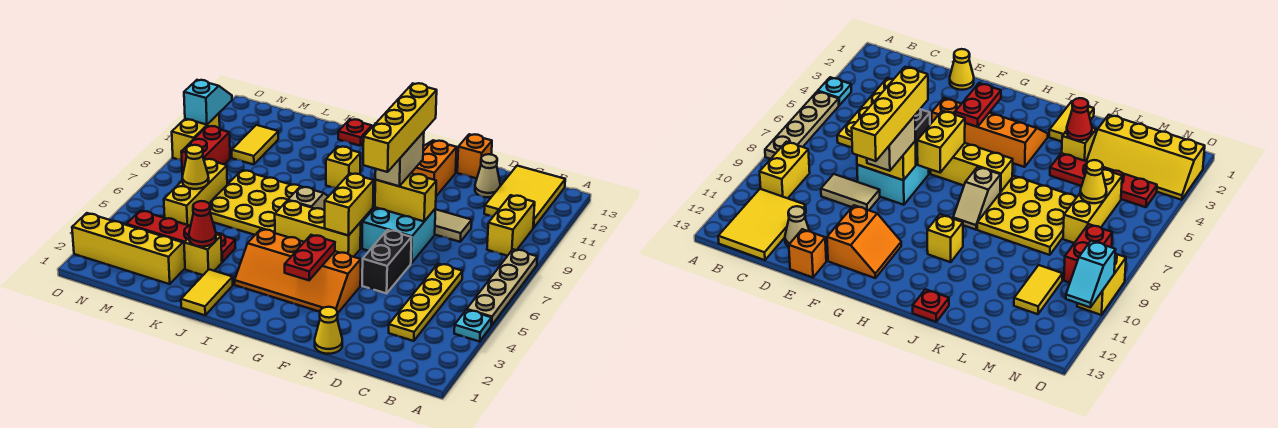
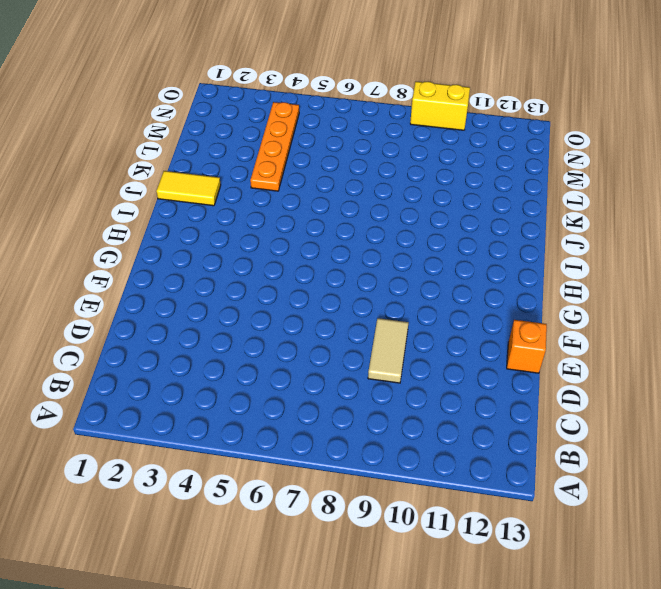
orange 1x4 plate [250,102,299,191] -> red 1x4 plate [127,211,235,262]
none -> cyan 1x1 plate [454,310,492,341]
none -> tan 1x4 plate [467,249,537,325]
none -> yellow 1x2 brick [487,195,535,256]
none -> yellow 2x3 tile [484,166,565,228]

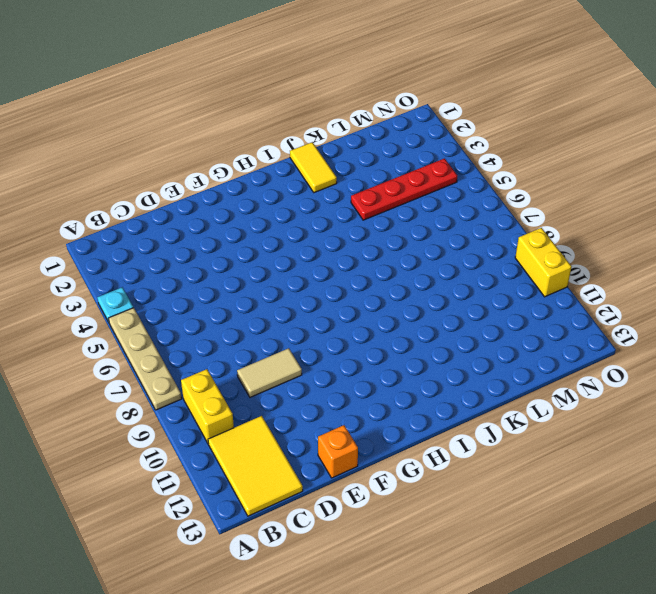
none -> yellow 1x4 plate [389,264,462,341]
none -> tan 1x1 cone [475,154,501,197]
none -> yellow 1x1 cone [315,307,342,354]
none -> black 1x2 brick [362,230,412,293]

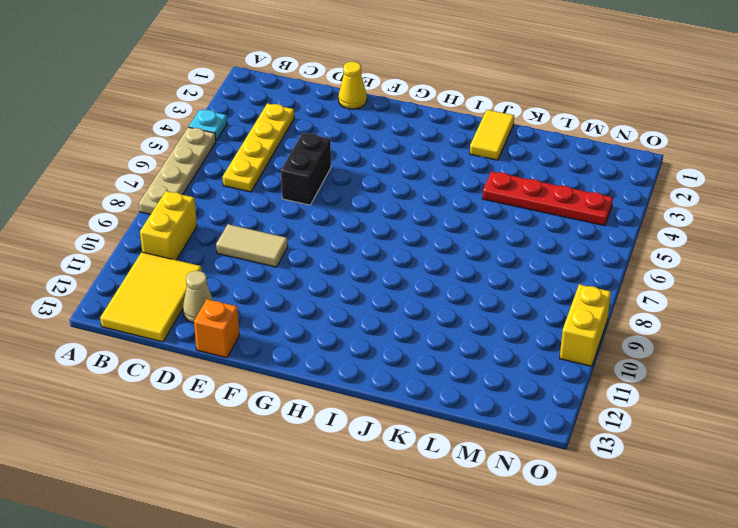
none -> cyan 2x2 brick [362,207,436,263]
none -> orange 2x4 slope [235,229,361,313]
none -> orange 2x2 slope [412,140,457,196]
none -> yellow 1x3 brick [275,201,361,257]

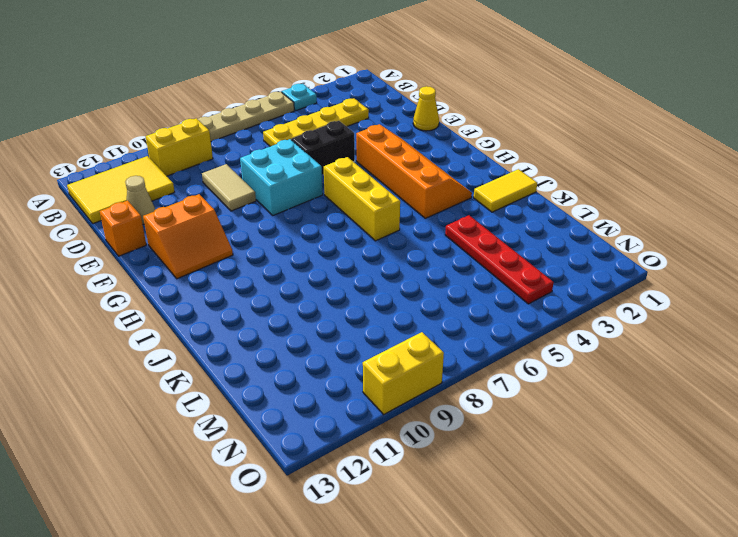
none -> tan 1x2 slope [288,186,329,210]
none -> yellow 1x1 brick [326,146,360,188]
none -> yellow 3x3 plate [209,170,300,235]
none -> red 1x1 plate [338,119,372,146]

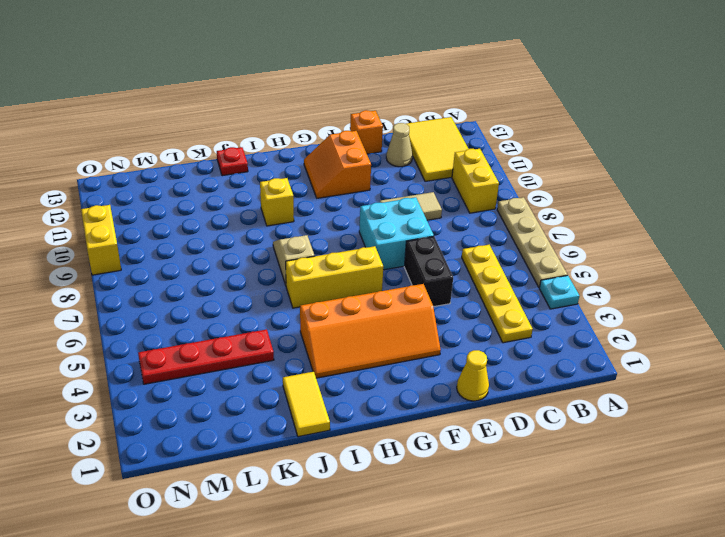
none -> yellow 3x3 plate [209,170,300,235]
none -> yellow 1x1 brick [184,234,222,275]
none -> yellow 2x4 slope [72,213,185,284]
none -> yellow 1x3 brick [164,159,227,226]

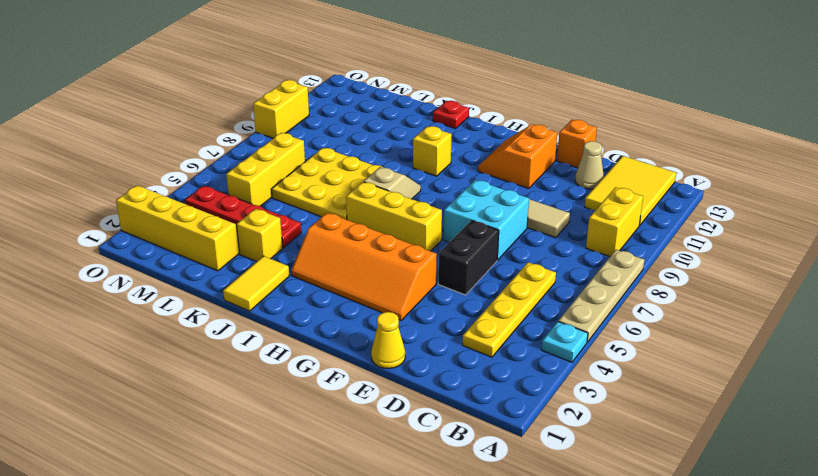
none -> yellow 1x2 tile [232,125,278,165]
none -> red 1x2 brick [181,126,230,177]
none -> yellow 1x2 brick [375,173,436,221]
none -> red 1x2 plate [285,235,335,280]

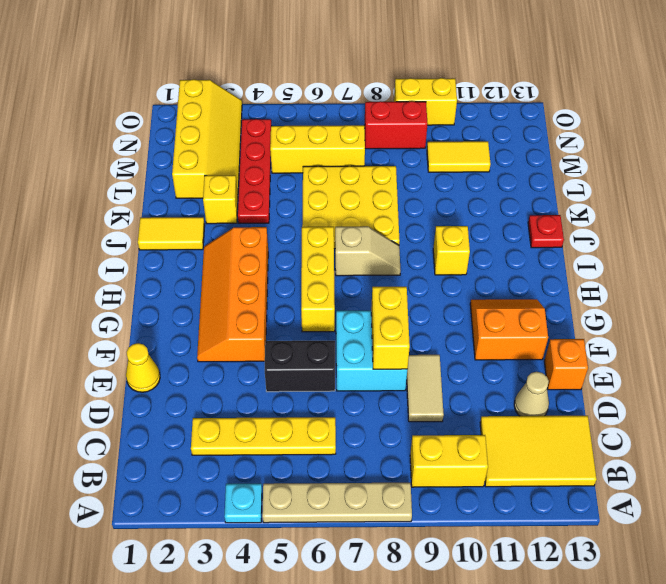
none -> red 1x2 plate [285,235,335,280]
none -> yellow 1x2 brick [325,173,374,236]
none -> red 1x1 cone [189,201,216,247]
none -> yellow 1x1 cone [182,145,209,189]

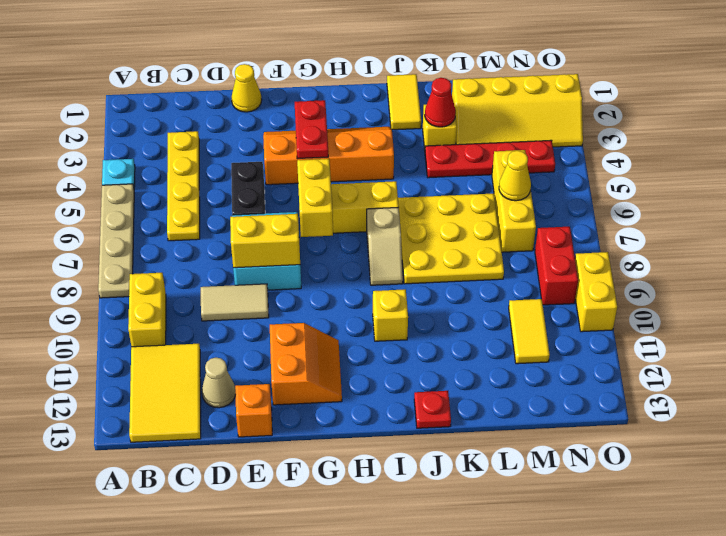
none -> cyan 1x2 slope [184,80,232,125]
none -> tan 1x2 brick [375,132,424,186]
none -> yellow 1x4 brick [363,83,437,172]

